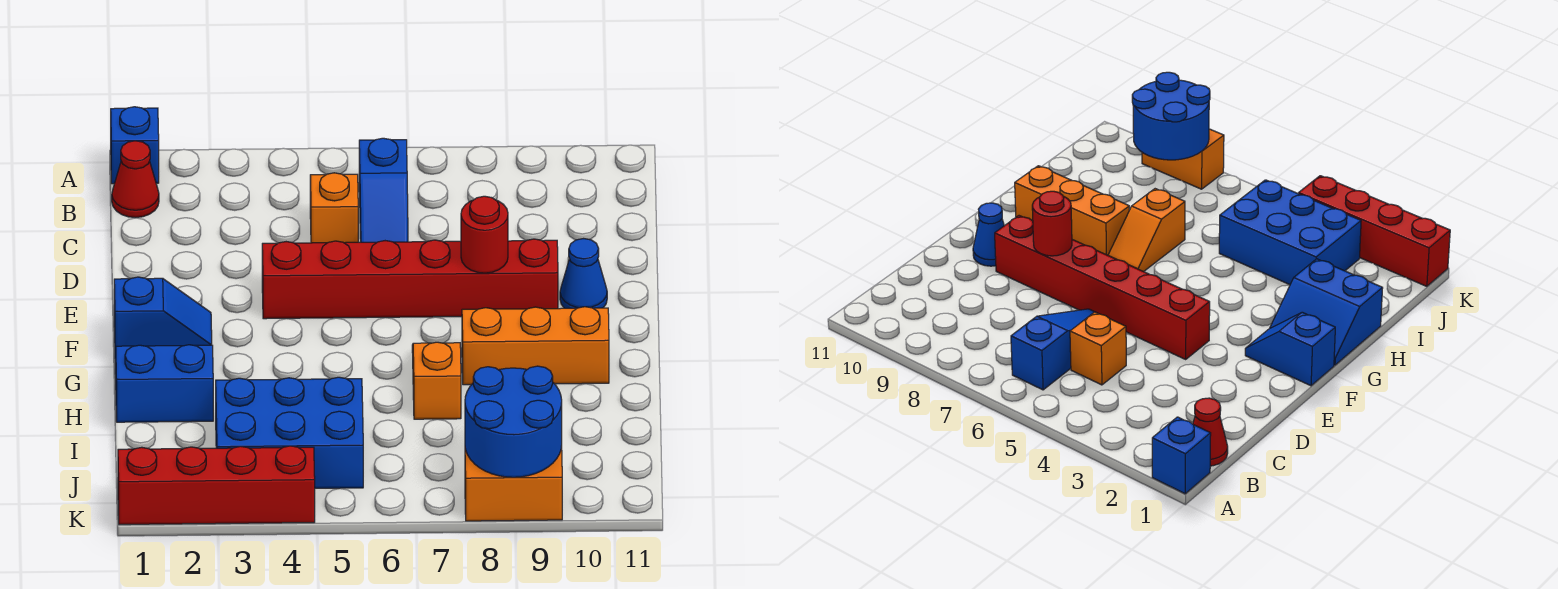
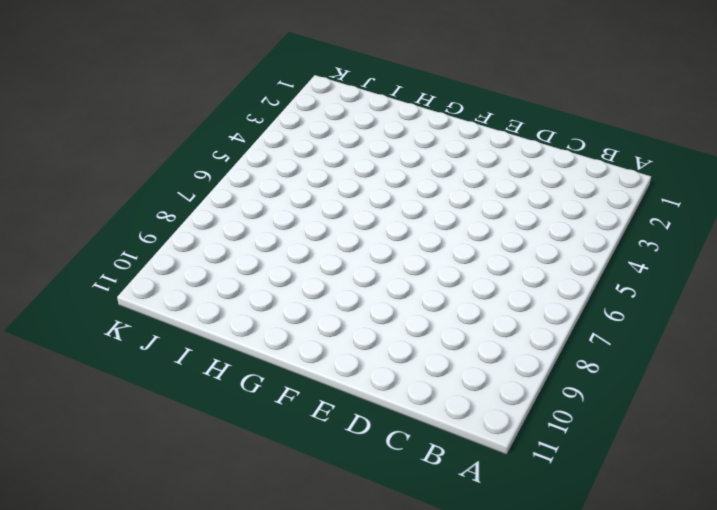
none -> blue 1x1 brick [111,107,159,184]
none -> red 1x1 cone [112,141,159,218]
none -> blue 1x3 slope [359,138,408,242]

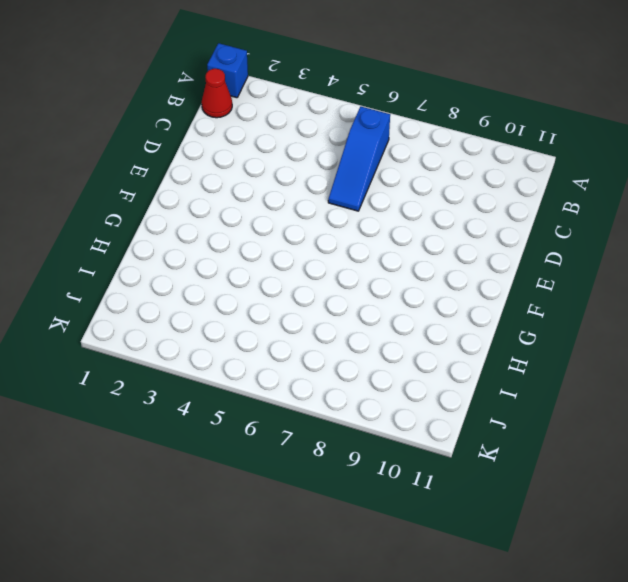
none -> orange 1x1 brick [310,173,358,243]
none -> red 1x6 brick [262,239,558,319]
none -> blue 1x1 cone [560,239,607,308]

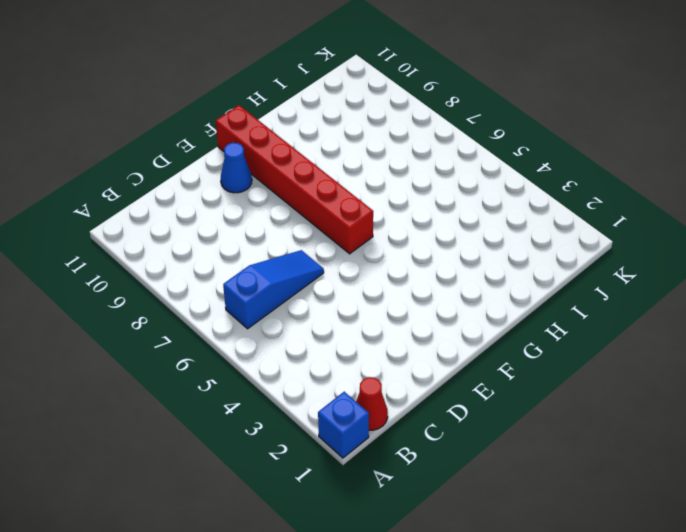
red 1x6 brick [216,105,373,254] -> red 1x6 brick moved to [262,239,558,319]
none -> orange 1x1 brick [310,173,358,243]
none -> blue 1x2 slope [114,277,212,347]
none -> blue 2x2 slope [115,345,213,422]

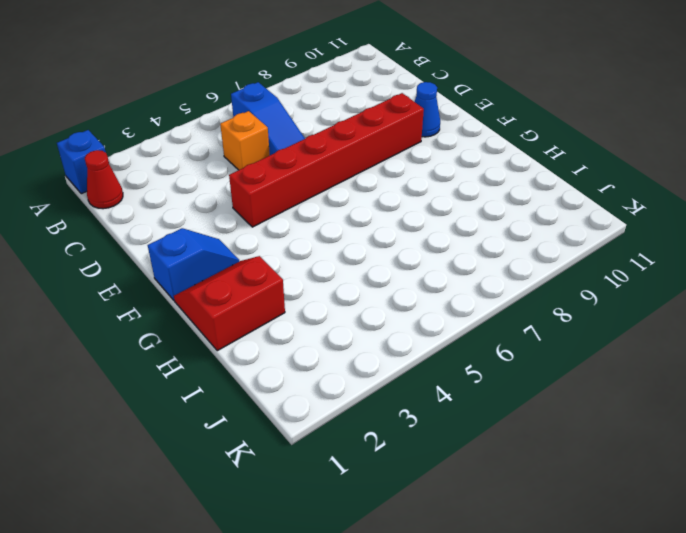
red 2x2 slope [174,256,285,351] -> blue 2x2 slope [115,345,213,422]
none -> orange 1x2 slope [412,342,461,419]
none -> orange 1x3 brick [462,307,609,385]
none -> blue 2x3 brick [216,377,363,488]

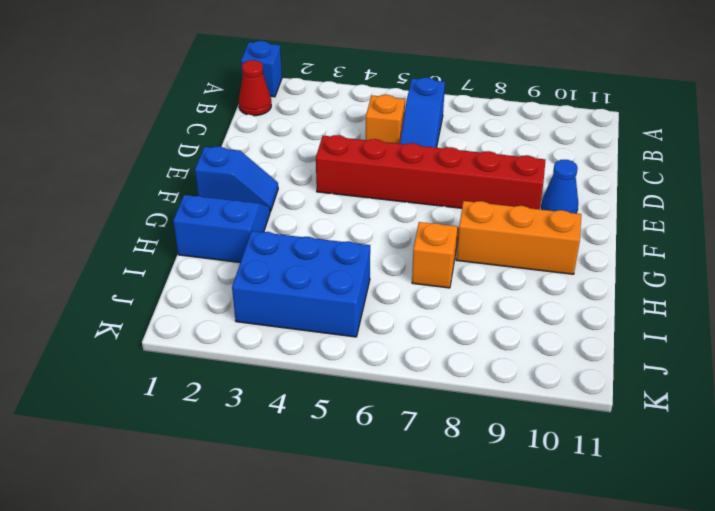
none -> red 1x4 brick [118,446,315,524]
none -> orange 1x2 brick [465,446,562,521]
none -> red 1x1 round brick [461,196,508,273]

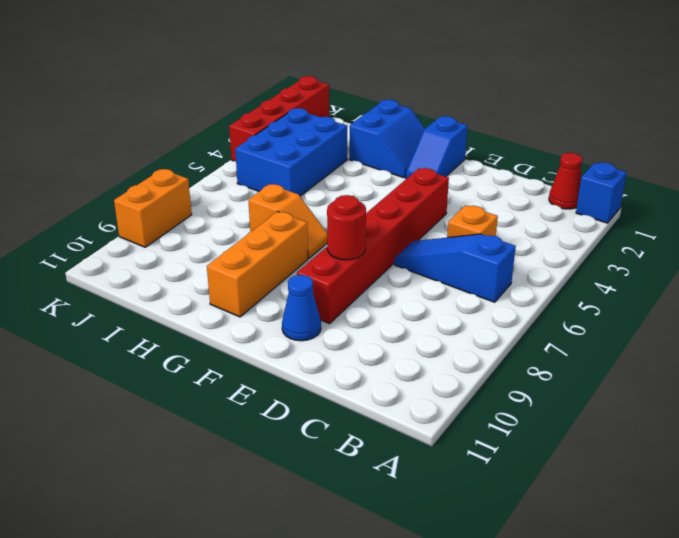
none -> blue 2x2 round brick [465,366,562,477]

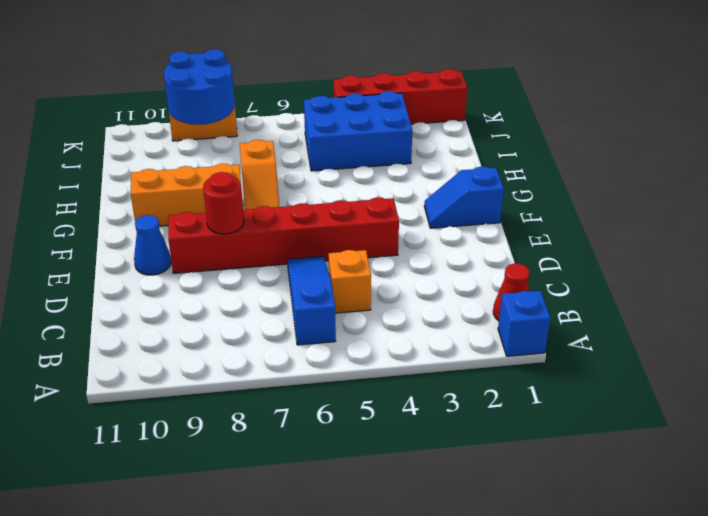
none -> blue 2x2 slope [115,345,213,422]

